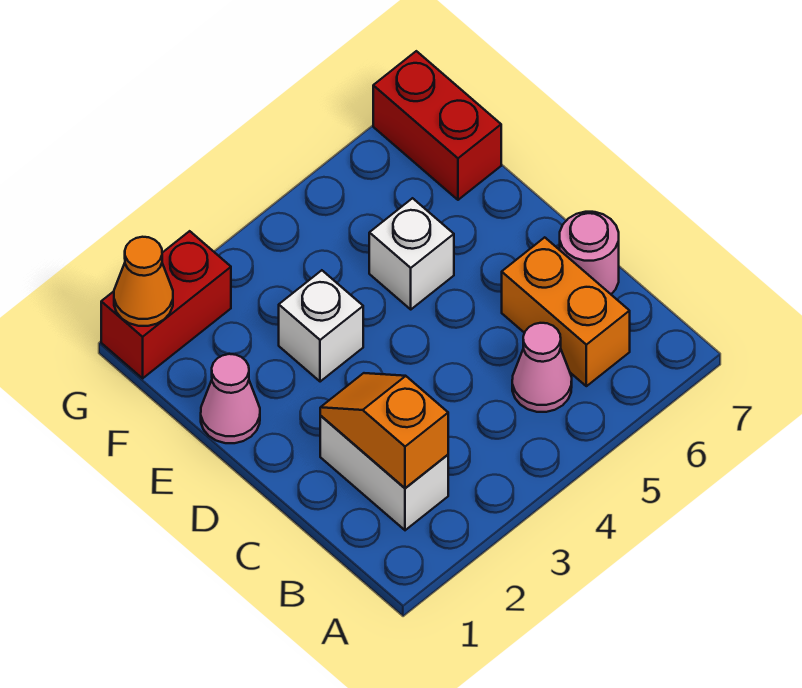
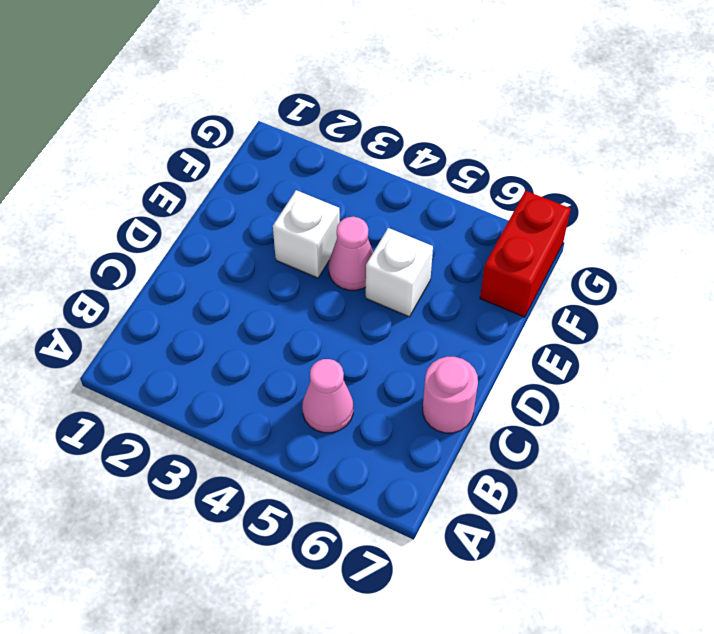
pink 1x1 cone [329,217,373,290] -> pink 1x1 cone moved to [201,354,260,443]
none -> white 1x2 brick [320,416,448,530]
none -> orange 1x2 brick [502,237,630,386]

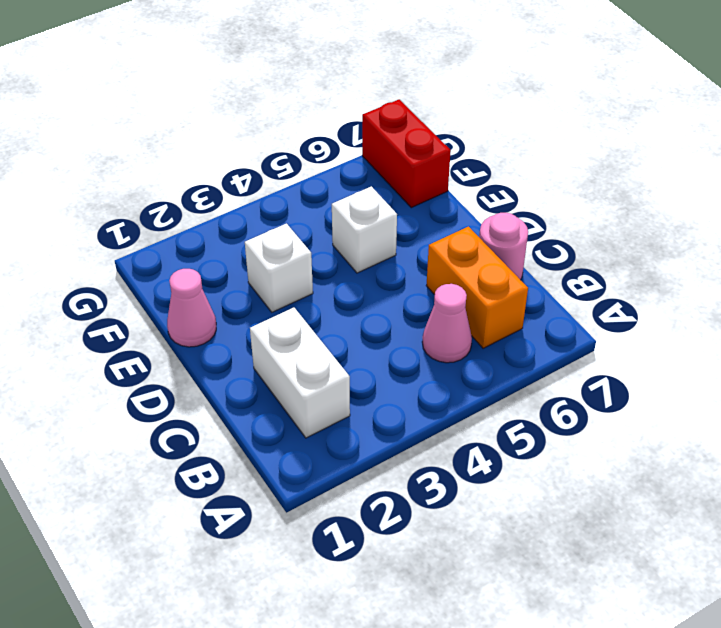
none -> red 1x2 brick [101,231,231,378]
none -> orange 1x2 slope [320,373,448,488]

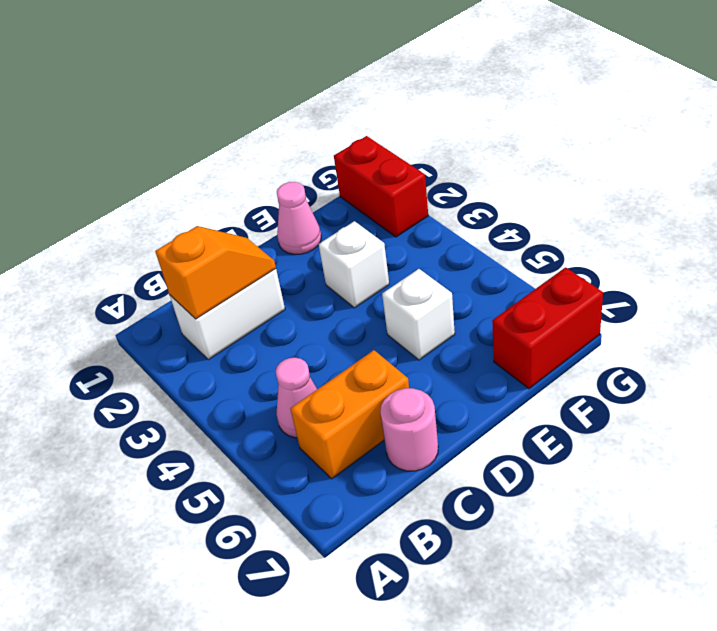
none -> orange 1x1 cone [114,237,173,326]

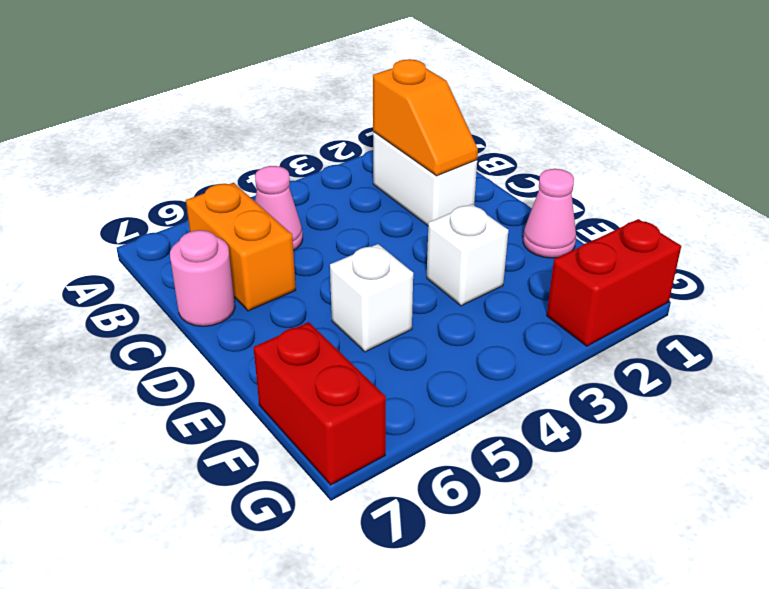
none -> orange 1x1 cone [114,237,173,326]

